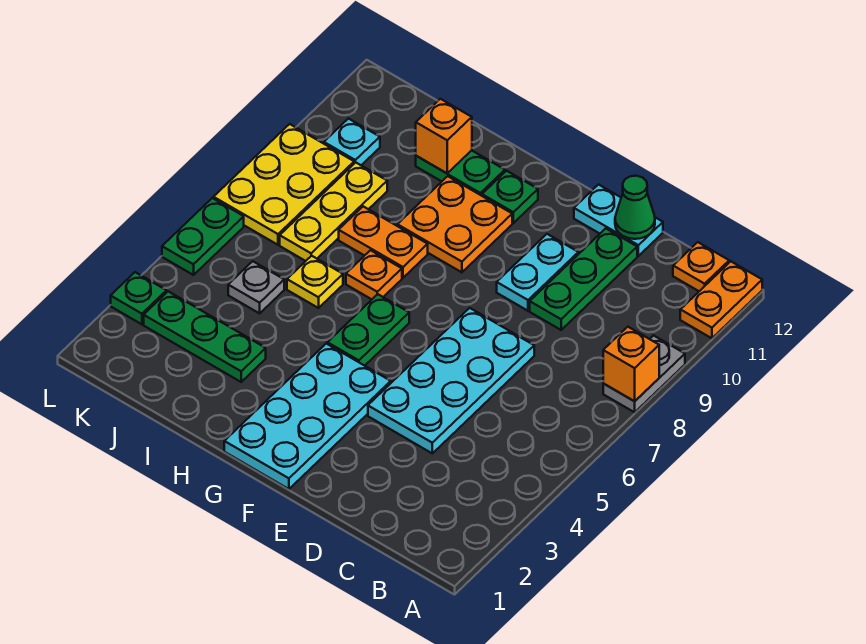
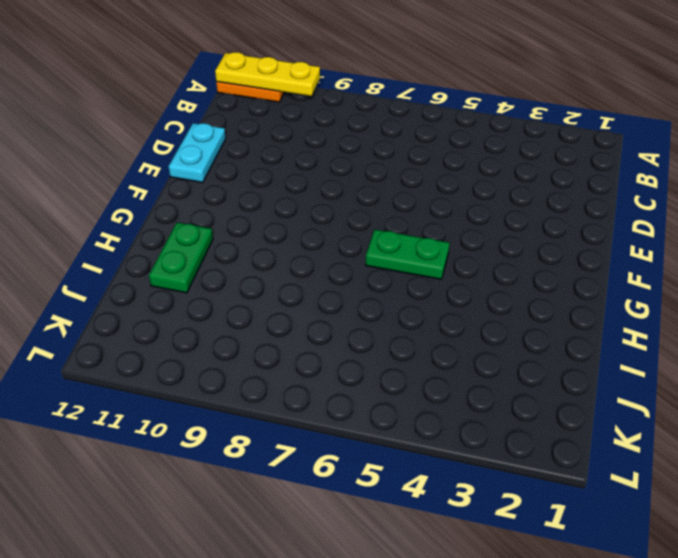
yellow 1x3 plate [215,52,320,96] -> yellow 1x3 plate moved to [280,163,387,261]
none -> grey 1x2 plate [603,335,685,412]
none -> orange 1x1 plate [673,242,729,291]
none -> cyan 2x4 plate [368,308,534,453]

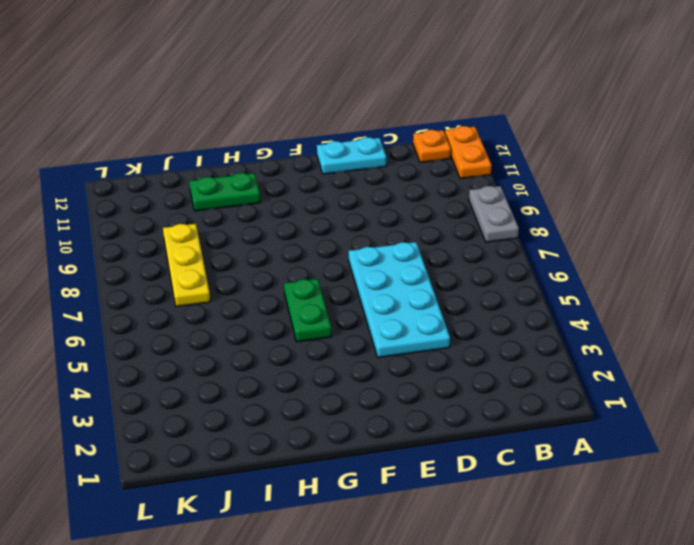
none -> green 1x3 plate [530,228,637,330]
none -> cyan 1x2 plate [497,234,578,311]
none -> cyan 2x4 plate [224,344,391,489]

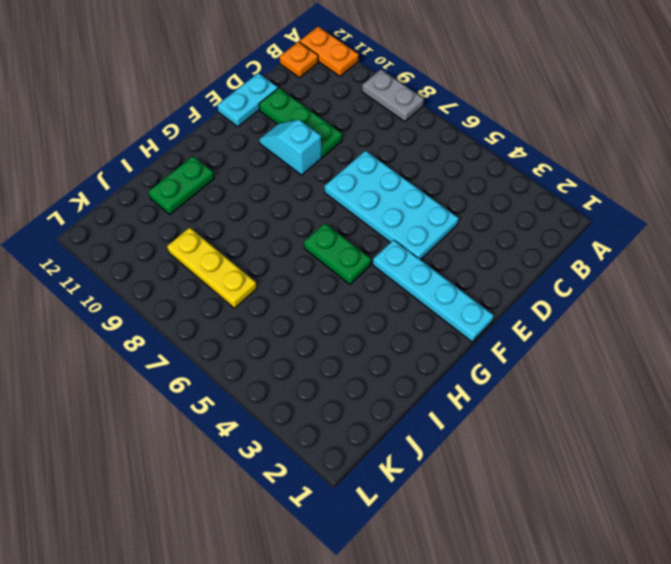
cyan 1x2 slope [259,120,322,175] -> cyan 1x2 plate [497,234,578,311]
cyan 1x4 plate [373,240,494,342] -> cyan 2x4 plate [224,344,391,489]
none -> orange 2x2 plate [397,176,512,272]
none -> green 1x1 plate [482,171,538,223]
none -> orange 1x1 plate [346,250,402,299]

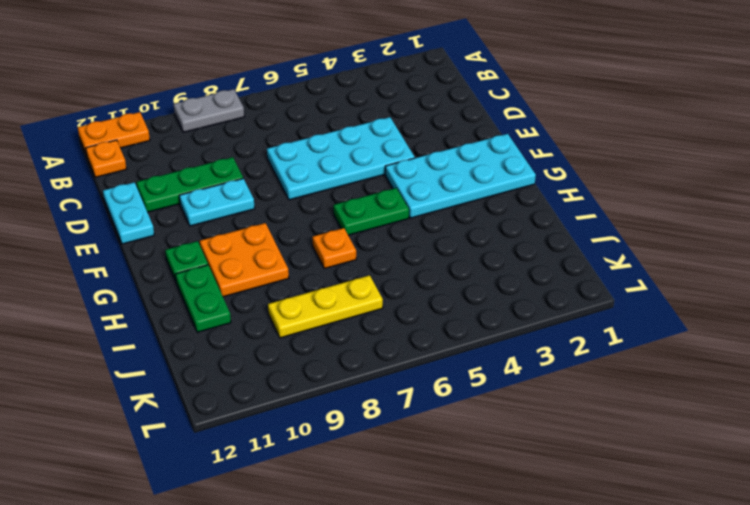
none -> orange 1x2 plate [339,206,428,278]
none -> green 1x3 plate [144,291,266,382]
none -> yellow 1x1 plate [287,256,343,308]

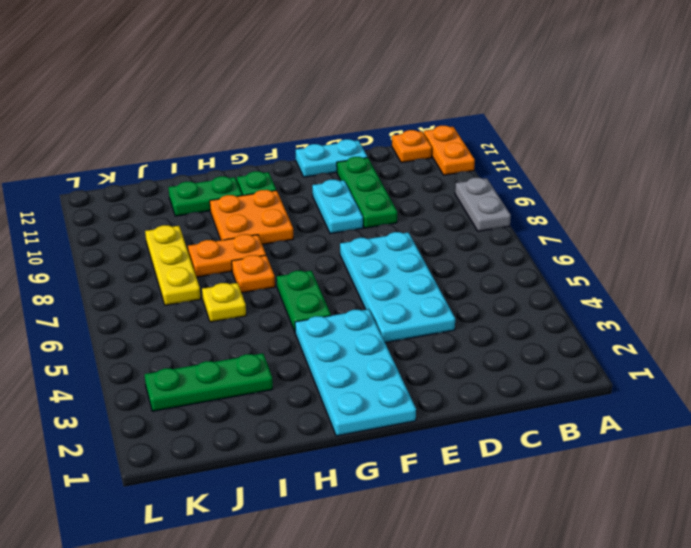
none -> grey 1x1 plate [228,261,284,313]
none -> yellow 2x3 plate [214,124,354,245]
none -> cyan 1x1 plate [324,119,380,165]

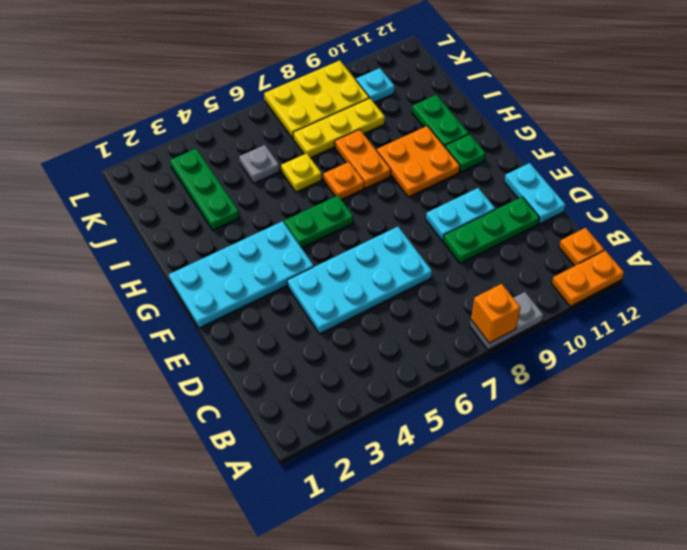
none -> green 1x1 plate [111,272,167,324]
none -> green 1x2 plate [162,198,244,275]
none -> green 1x1 cone [615,176,655,239]

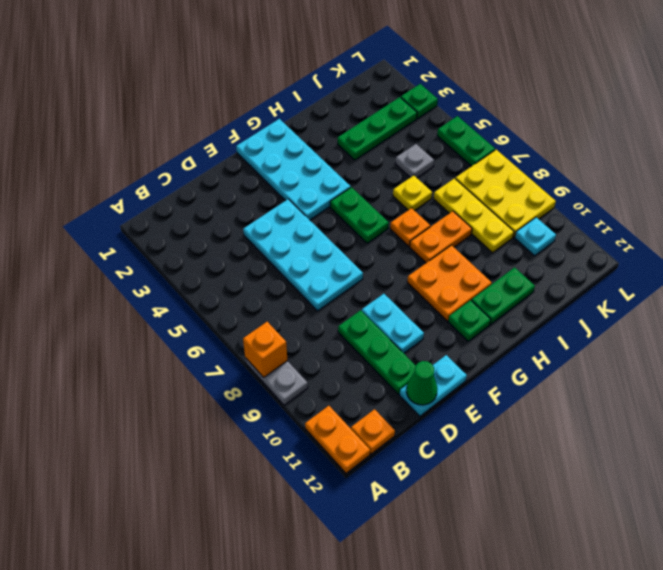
none -> orange 1x1 brick [416,99,472,173]

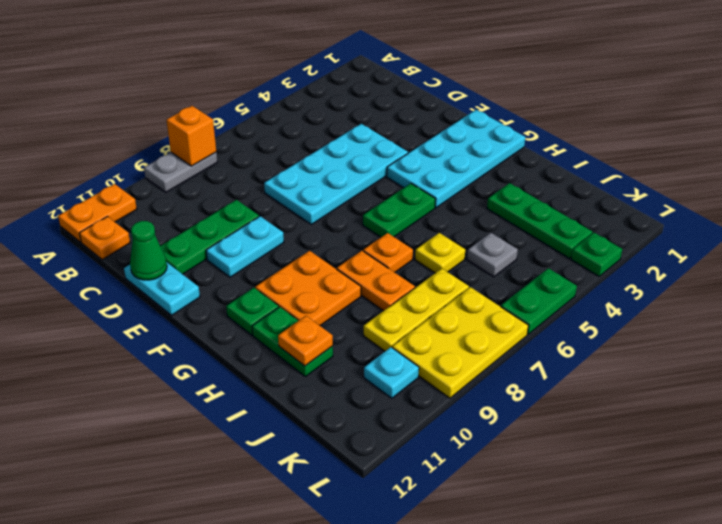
orange 1x1 plate [278,316,333,366] -> orange 1x1 brick [416,99,472,173]

